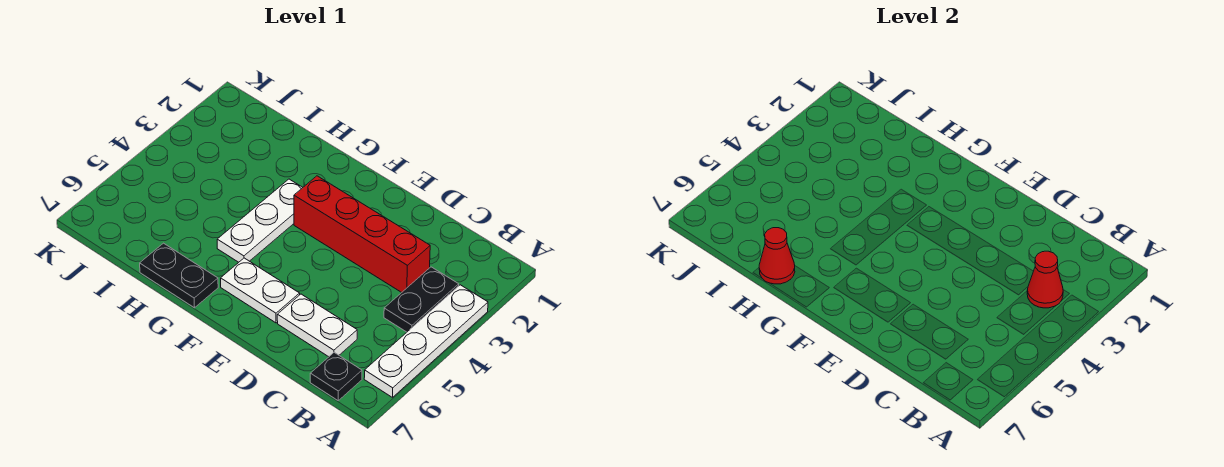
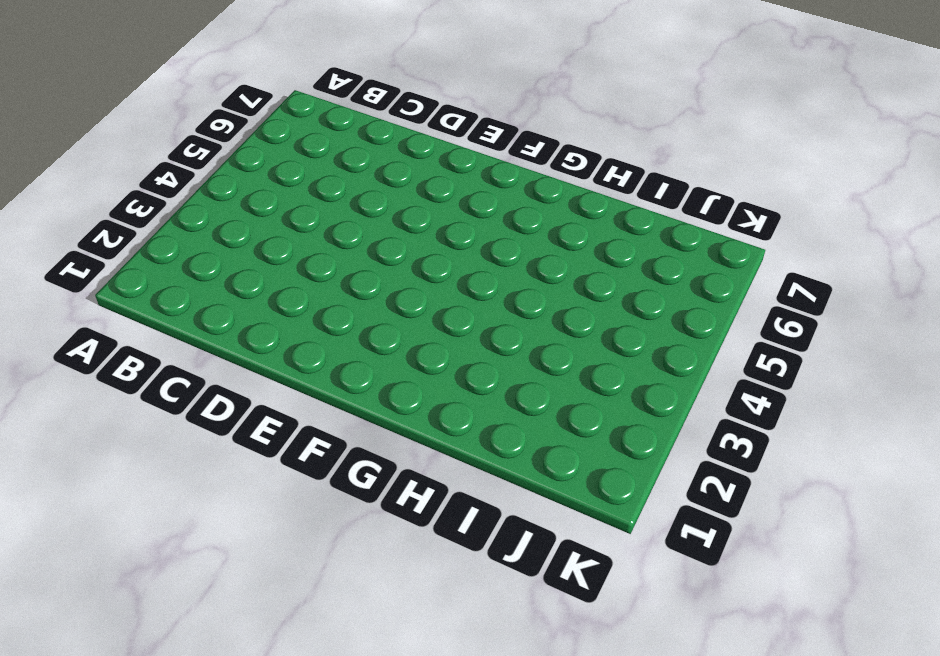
none -> white 1x4 plate [364,285,488,397]
none -> black 1x2 plate [384,267,459,332]

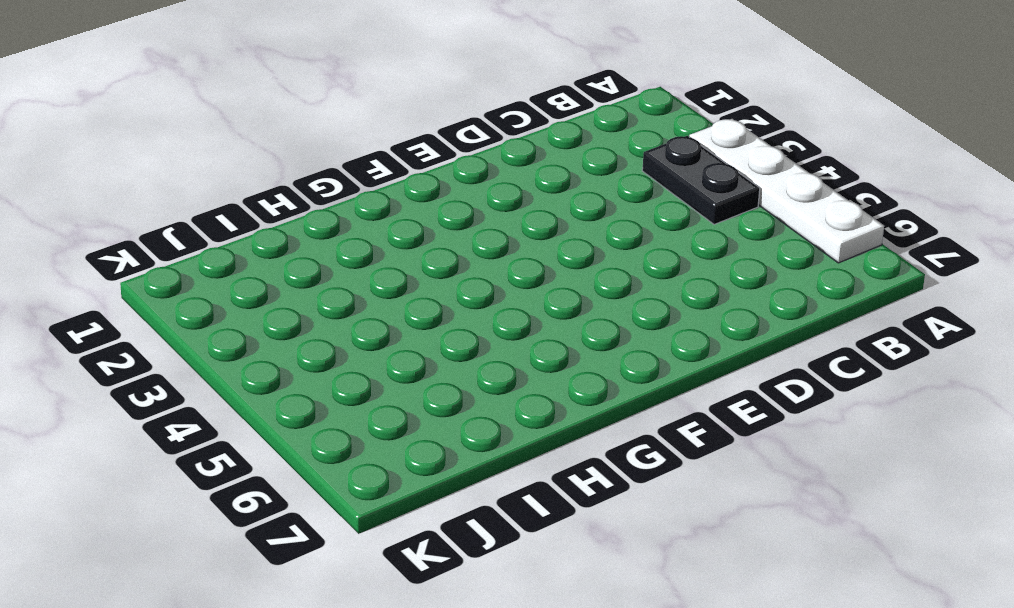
none -> black 1x1 plate [310,353,362,400]
none -> red 1x4 brick [294,176,430,292]

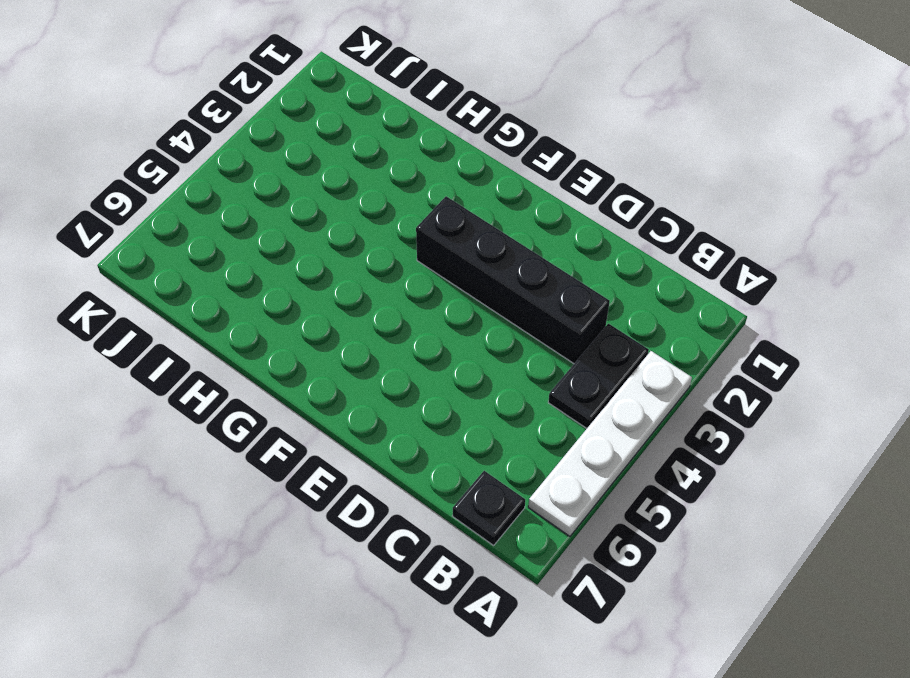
black 1x4 brick [416,196,610,364] -> red 1x4 brick [294,176,430,292]
none -> white 1x2 plate [277,294,357,357]
none -> white 1x2 plate [221,258,300,323]

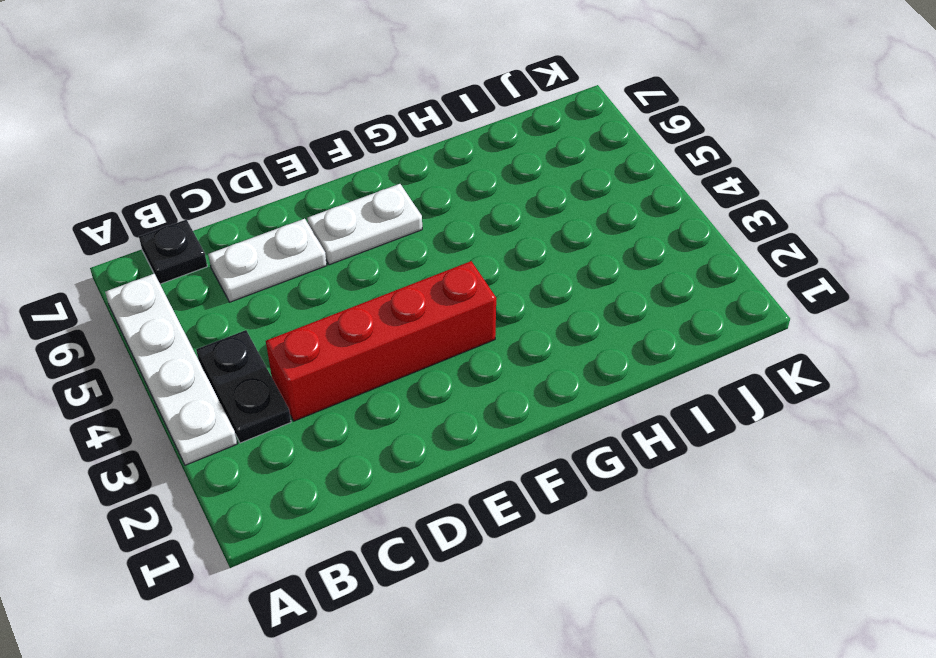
none -> white 1x3 plate [217,179,303,262]
none -> black 1x2 plate [140,243,218,308]

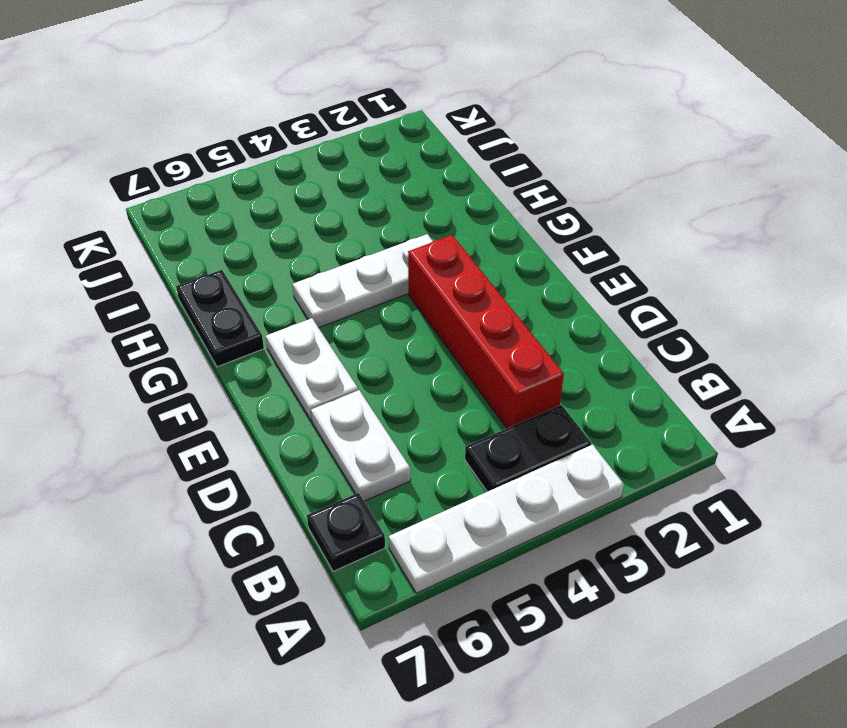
none -> red 1x1 cone [1027,251,1063,308]
none -> red 1x1 cone [759,228,795,284]

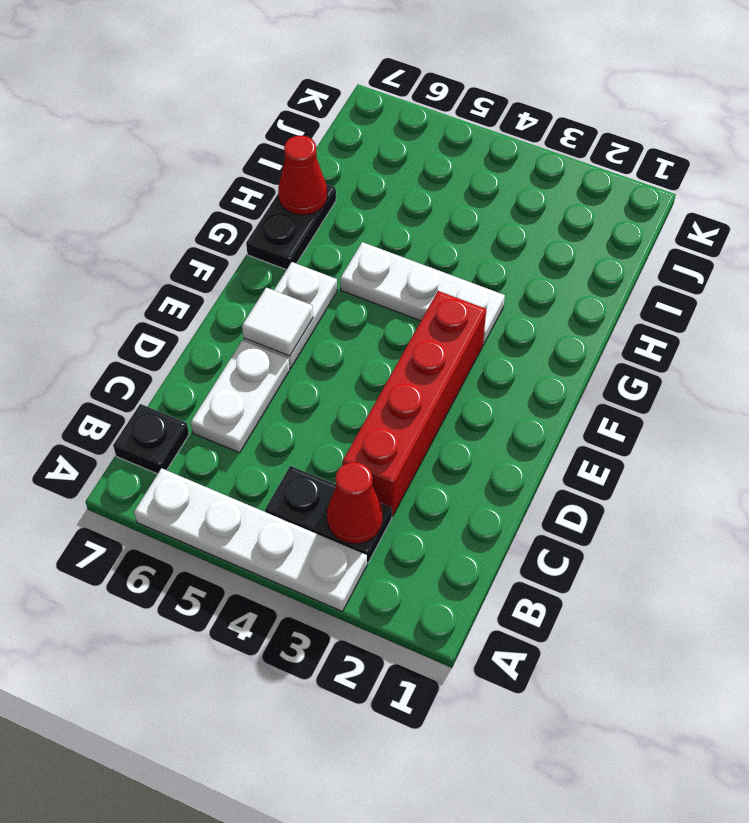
white 1x1 tile [242,288,313,356] -> none

